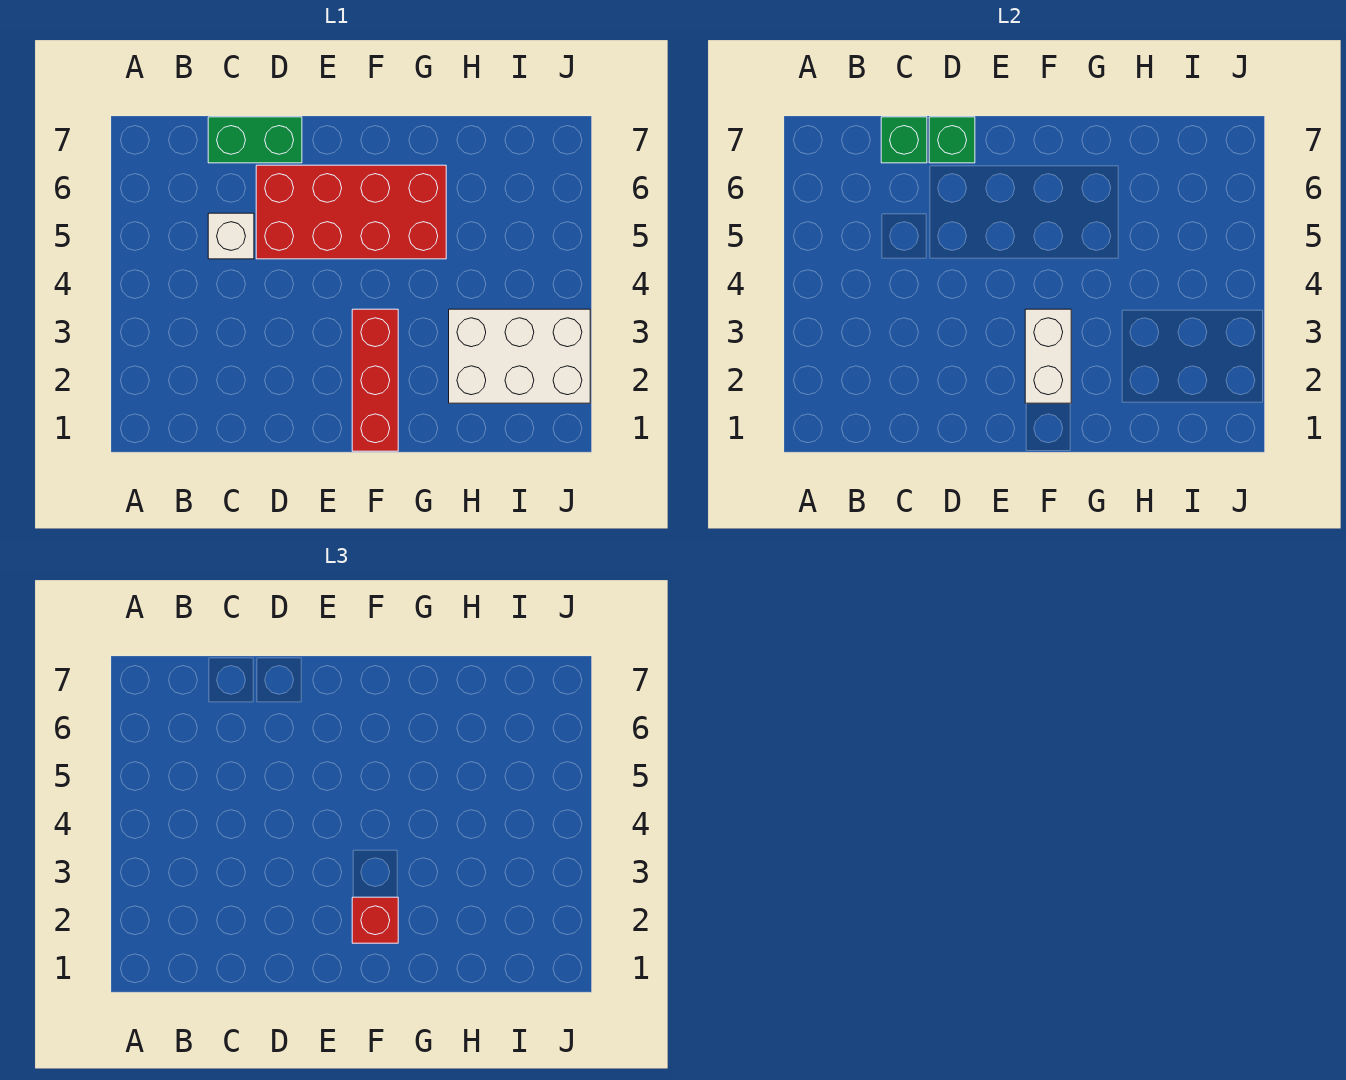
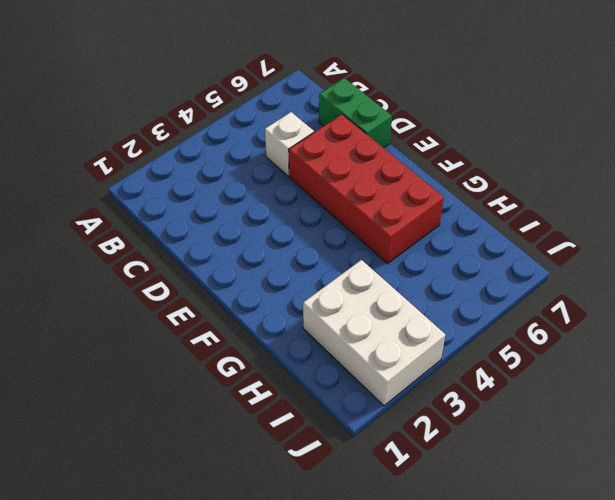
none -> red 1x3 brick [352,309,398,451]
none -> green 1x1 brick [881,117,927,163]

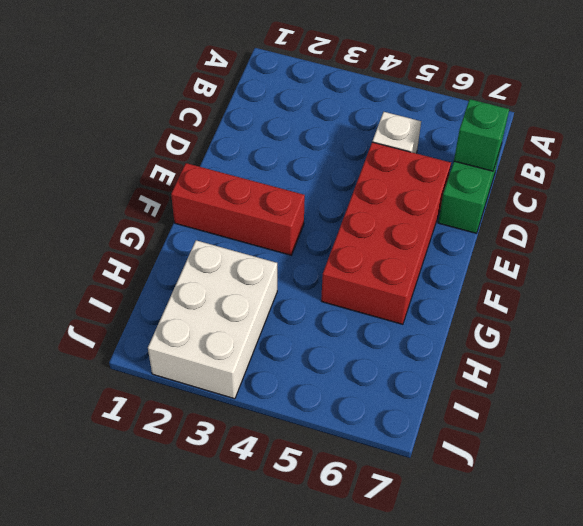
none -> green 1x1 brick [929,117,975,163]
none -> white 1x2 brick [1025,309,1071,403]

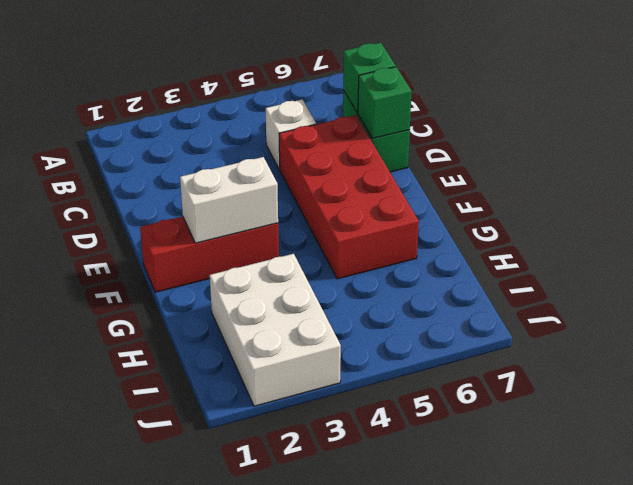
none -> red 1x1 brick [352,897,398,943]

